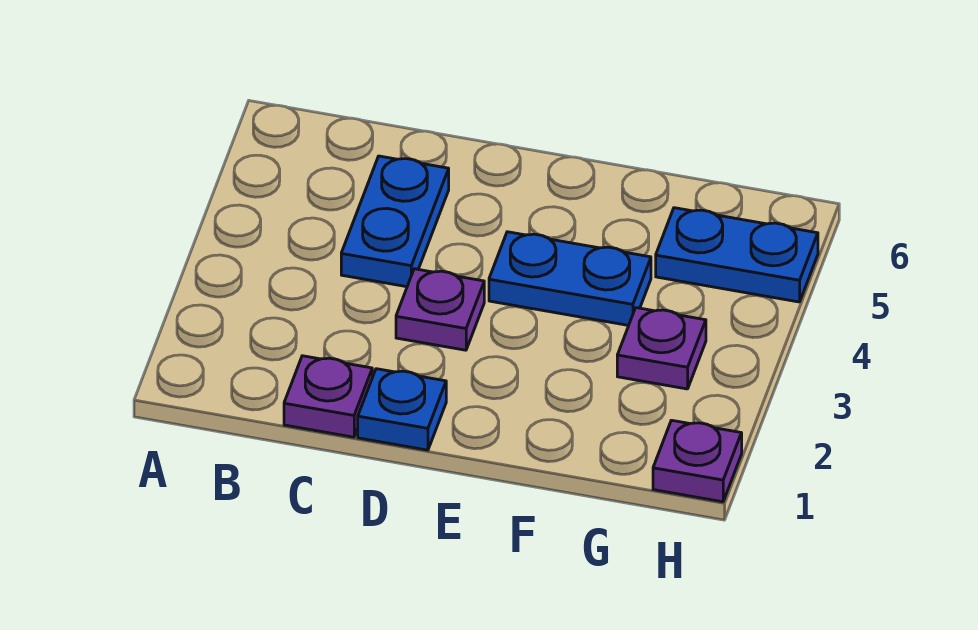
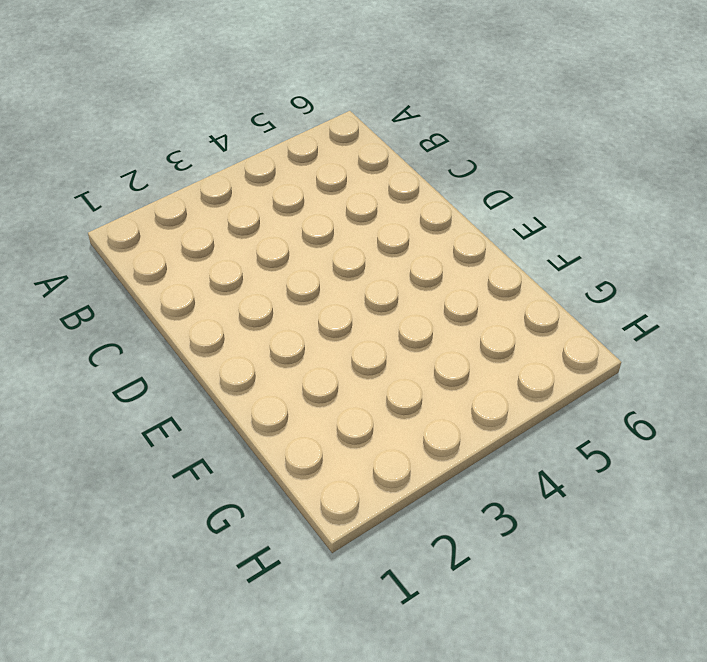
none -> purple 1x1 plate [284,356,372,437]
none -> blue 1x2 plate [341,156,449,287]

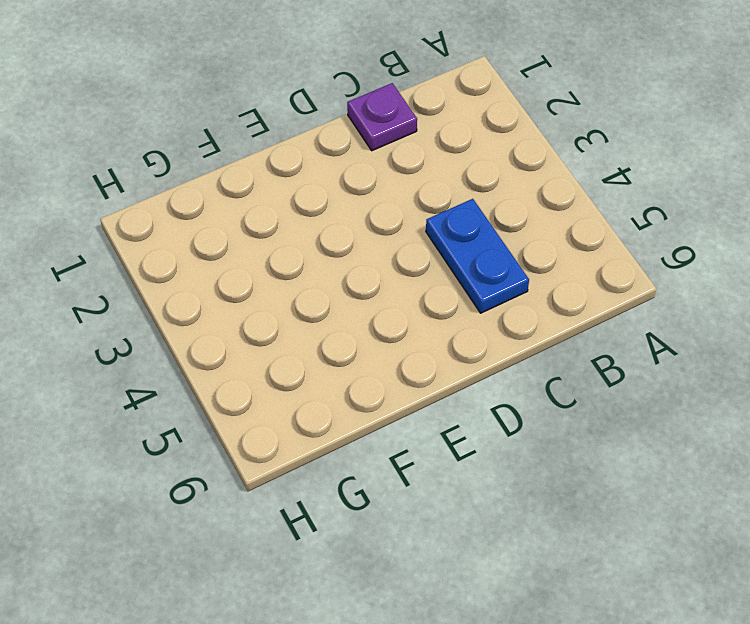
none -> blue 1x1 plate [358,369,446,450]
none -> purple 1x1 plate [396,269,484,350]

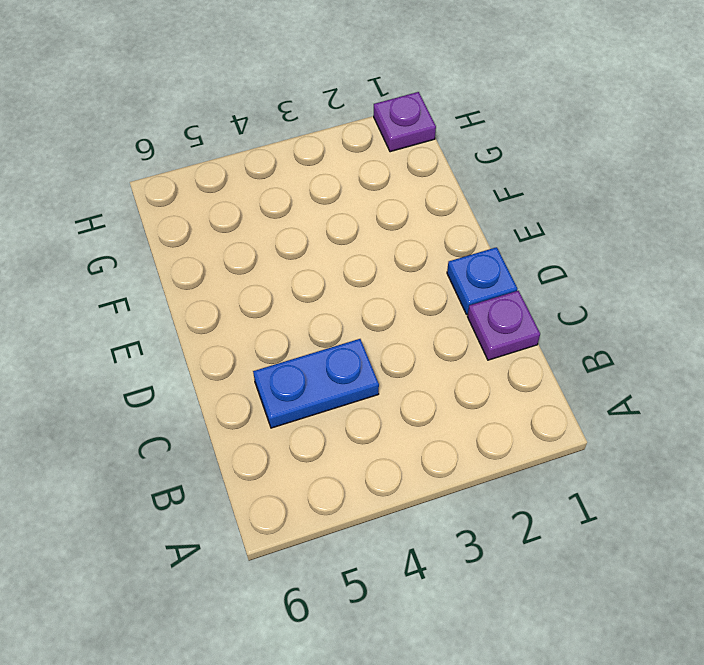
none -> purple 1x1 plate [396,269,484,350]
none -> blue 1x2 plate [489,232,651,325]

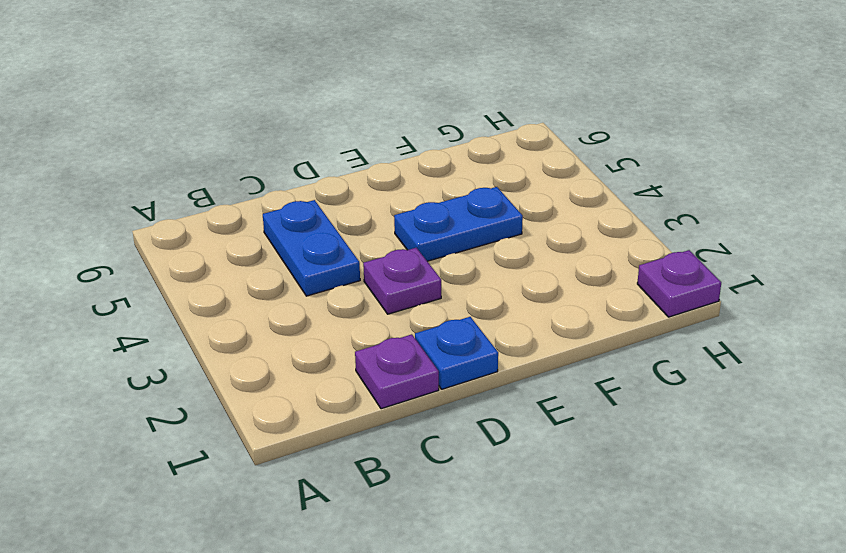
none -> purple 1x1 plate [617,308,706,389]
none -> blue 1x2 plate [656,208,818,302]

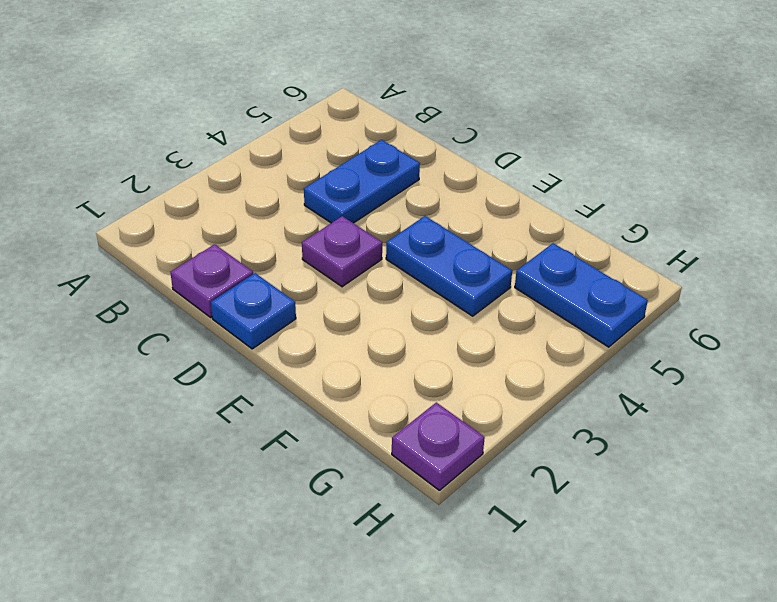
none -> purple 1x1 plate [617,308,706,389]

